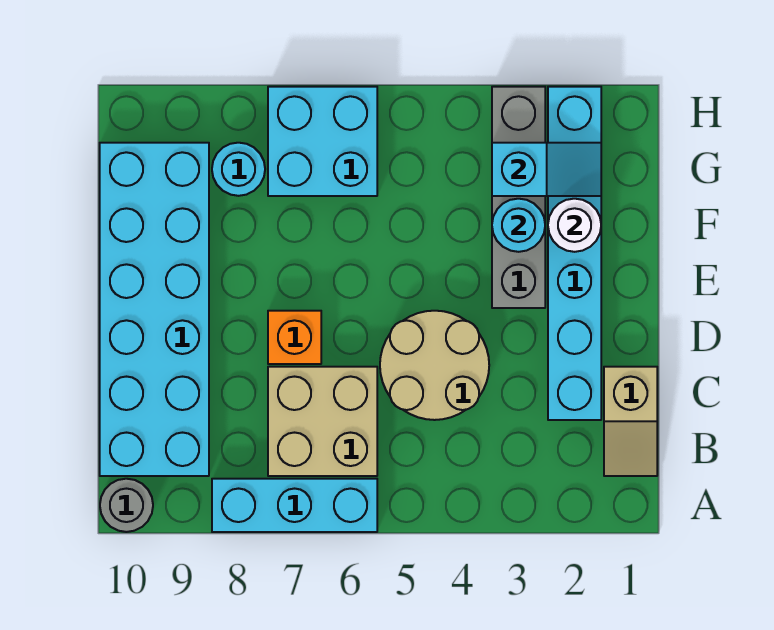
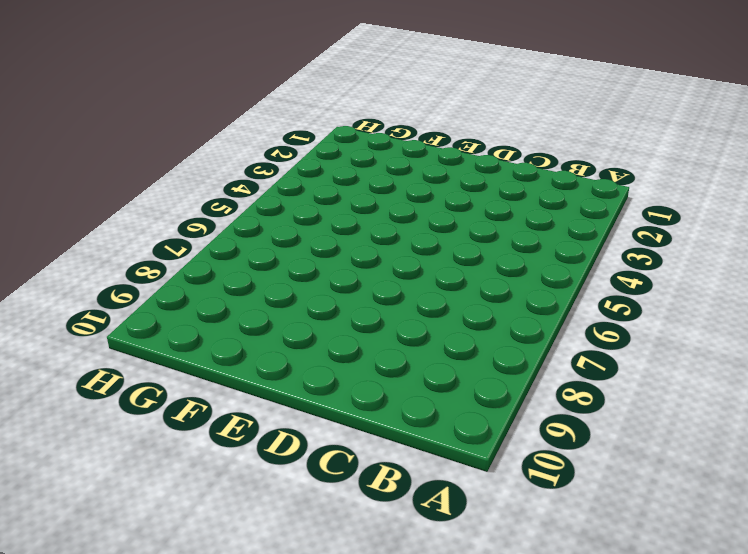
none -> cyan 1x3 brick [212,479,377,532]
none -> grey 1x1 round brick [100,479,153,532]
none -> tan 1x2 slope [604,367,657,476]

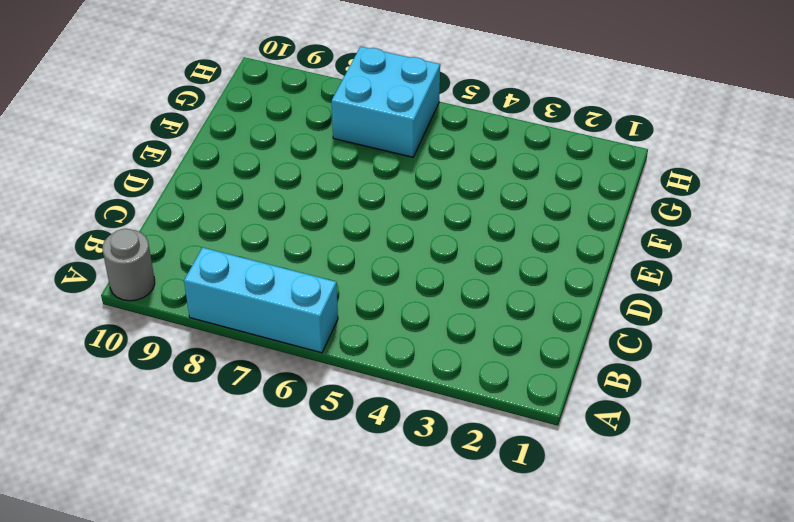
none -> tan 1x2 slope [604,367,657,476]
none -> tan 2x2 brick [268,367,377,476]
none -> cyan 2x6 brick [100,143,209,476]

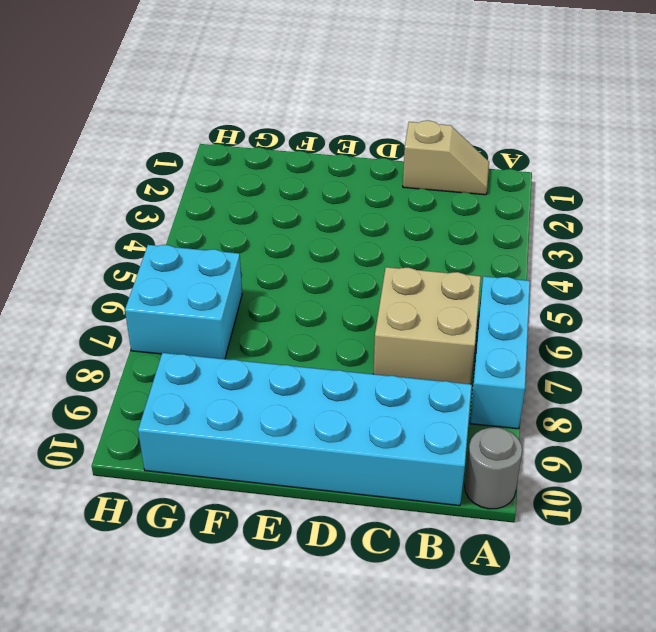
none -> cyan 1x6 brick [548,87,601,420]
none -> tan 2x2 round brick [380,311,489,420]
none -> orange 1x1 brick [268,311,321,364]

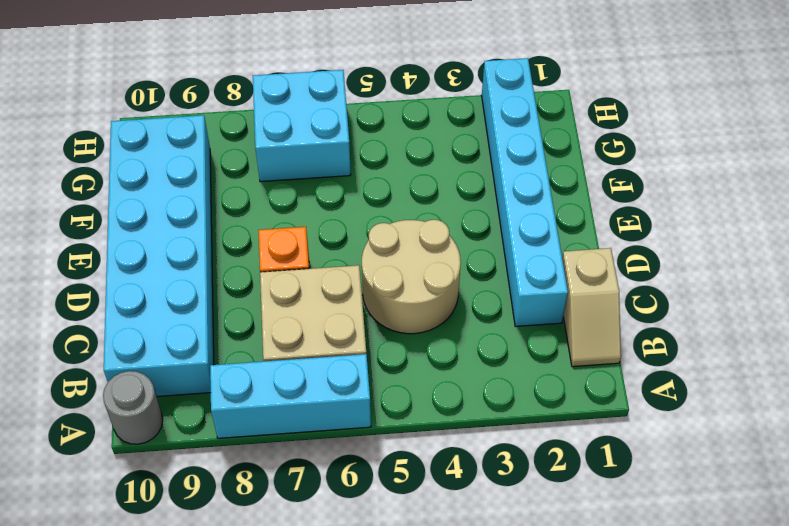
none -> grey 1x4 brick [492,87,545,308]
none -> cyan 1x1 round brick [212,143,265,196]
none -> white 1x1 round brick [548,199,601,252]

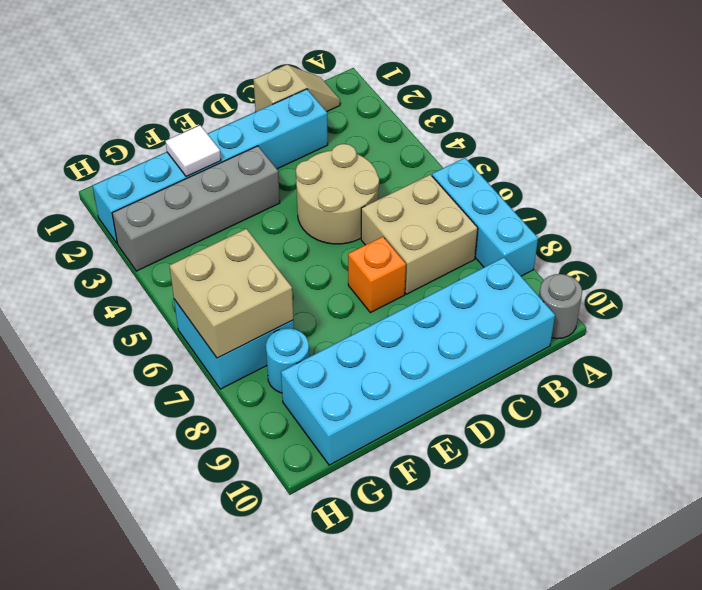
white 1x1 tile [166,125,221,177] -> white 1x1 round brick [548,199,601,252]
tan 2x2 brick [170,229,293,358] -> none
none -> cyan 1x1 round brick [492,199,545,252]
none -> cyan 1x2 slope [492,143,601,196]

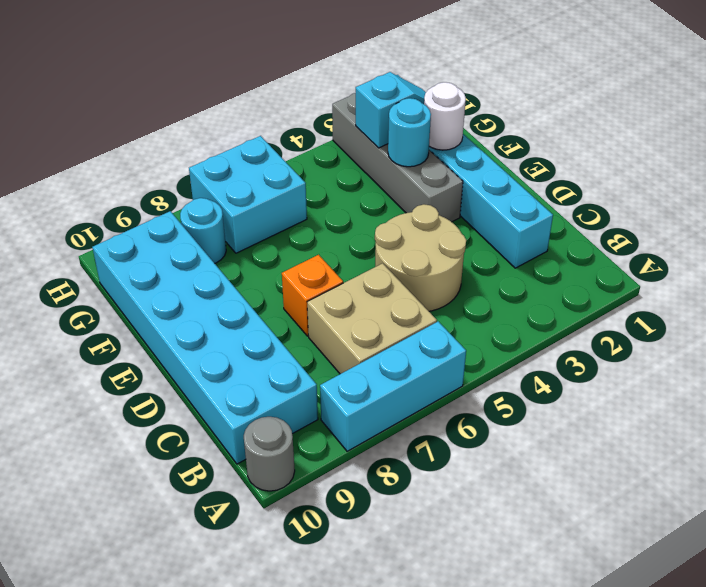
none -> tan 1x2 slope [604,367,657,476]

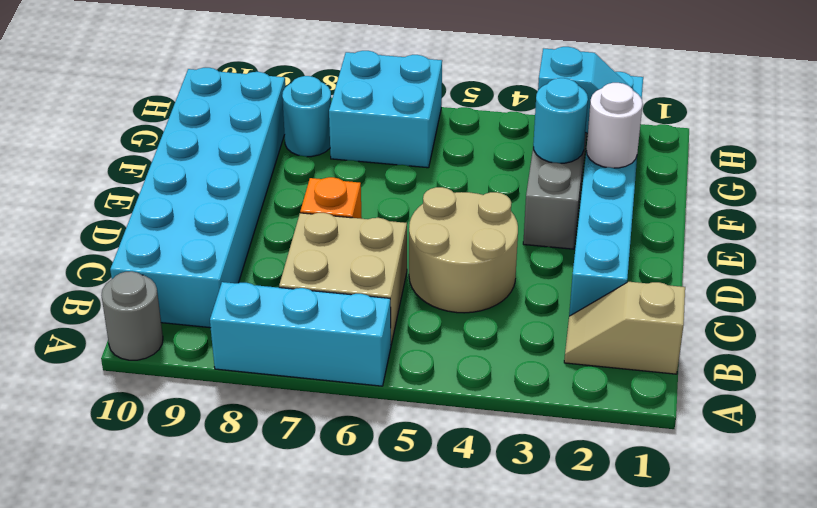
tan 1x2 slope [564,282,685,374] -> tan 1x2 slope turned to [604,367,657,476]

